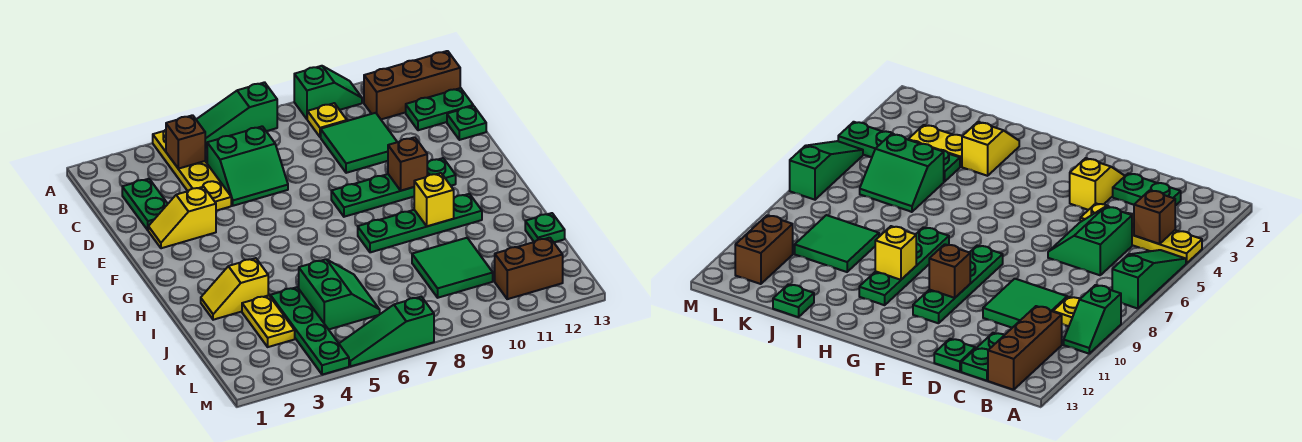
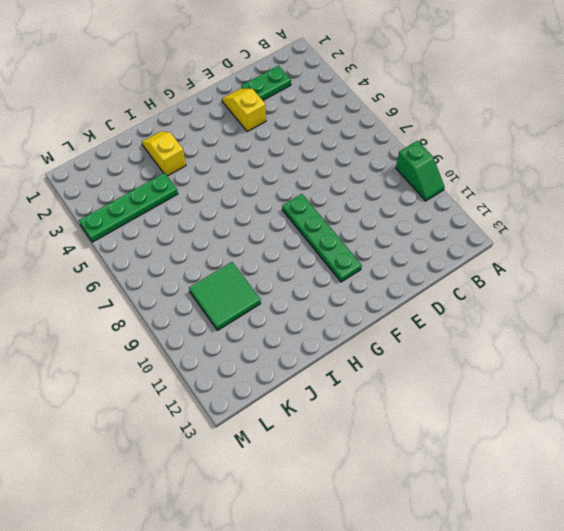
none -> yellow 1x4 plate [153,130,231,211]
none -> green 1x3 slope [196,82,277,149]
none -> yellow 1x1 plate [307,103,347,137]

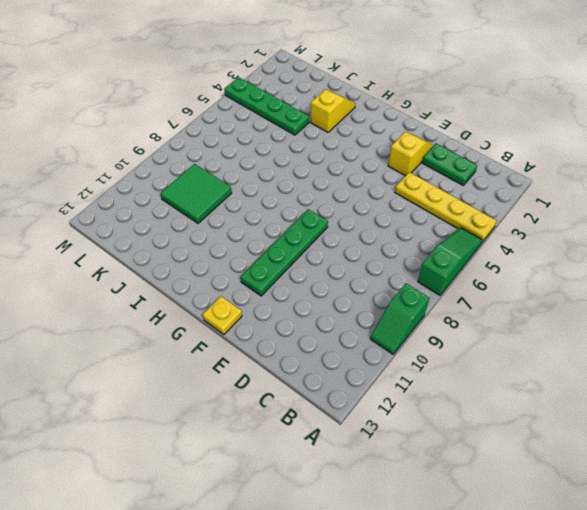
yellow 1x1 plate [203,296,242,334] -> yellow 1x1 plate moved to [307,103,347,137]
none -> brown 1x3 brick [364,51,460,119]
none -> green 2x2 slope [207,126,288,206]
none -> green 2x2 tile [321,113,397,173]

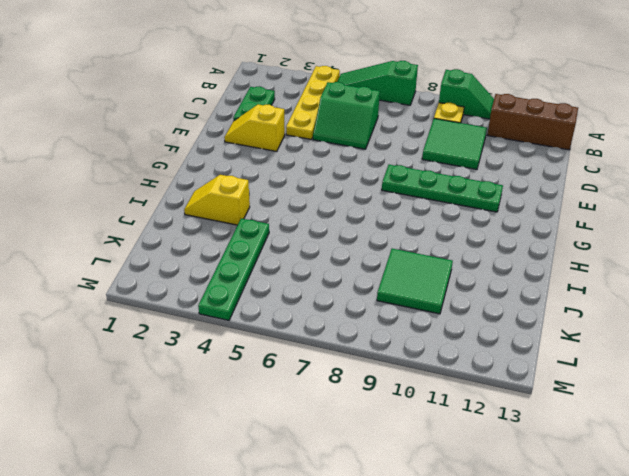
none -> green 1x2 plate [406,88,473,130]
none -> green 1x1 plate [447,106,486,140]
none -> green 1x4 plate [358,194,482,252]

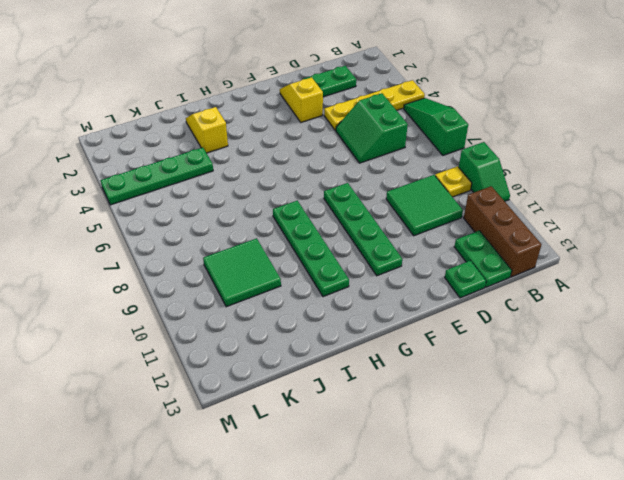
none -> yellow 1x2 plate [242,295,295,347]
none -> green 2x2 slope [299,259,380,330]
none -> green 1x1 plate [525,213,565,242]

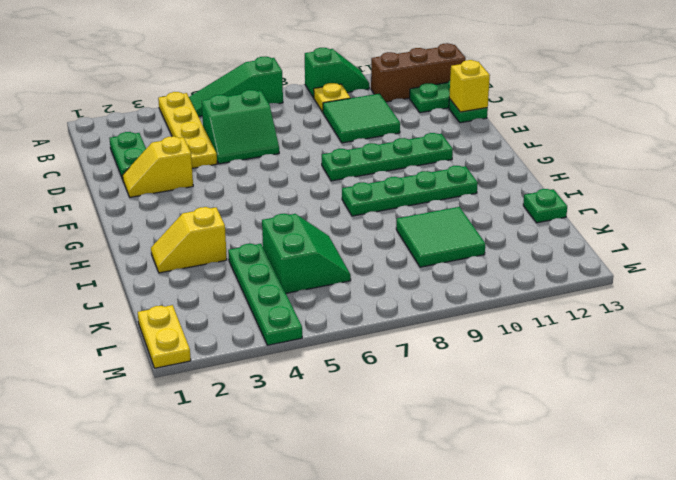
yellow 1x1 brick [449,60,490,112] -> yellow 1x1 brick moved to [414,173,454,226]
yellow 1x2 plate [138,305,191,368] -> yellow 1x2 plate moved to [242,295,295,347]
none -> brown 1x2 brick [495,238,563,299]
none -> green 1x3 slope [339,297,434,366]
none -> brown 1x1 brick [166,115,205,169]

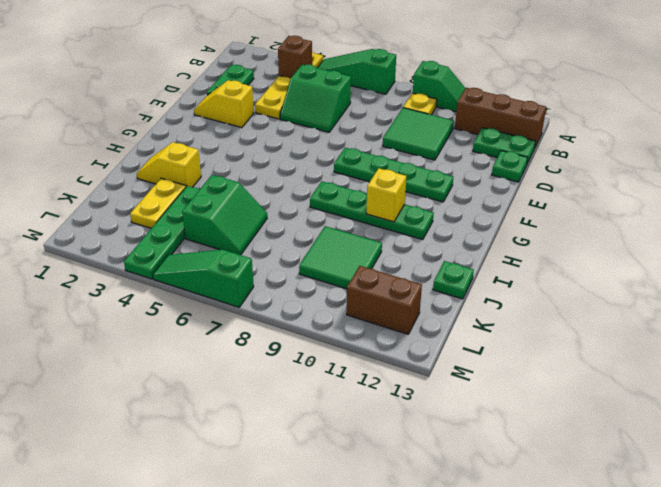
none -> brown 1x1 brick [388,137,427,191]

